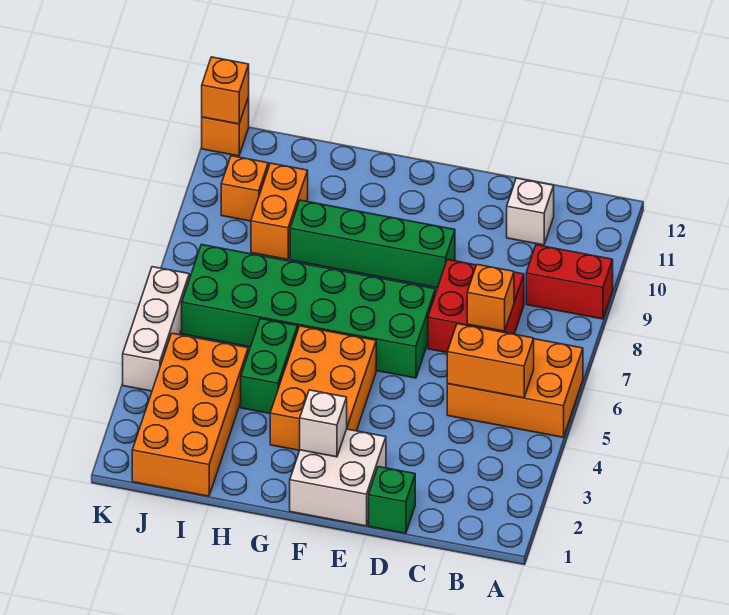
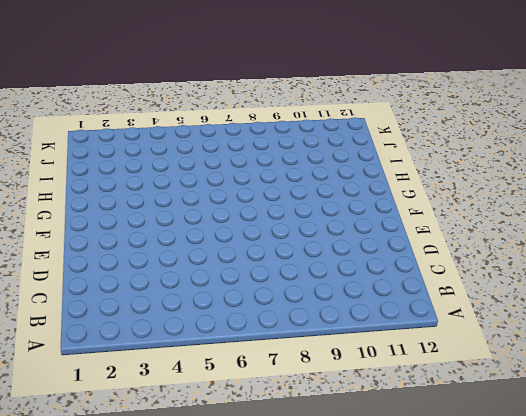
none -> orange 2x3 brick [447,339,583,437]
none -> red 1x2 brick [526,245,613,319]
none -> red 2x2 brick [428,260,524,353]

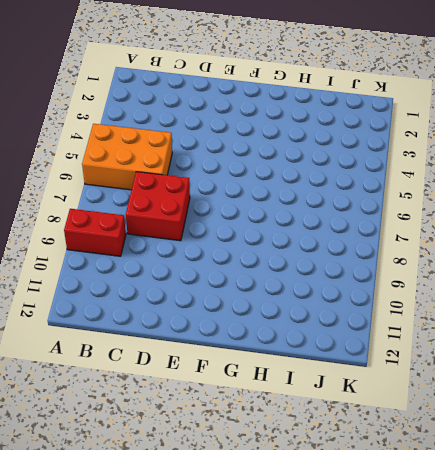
none -> white 1x1 brick [507,178,554,245]
none -> green 1x1 brick [369,467,415,533]
none -> white 2x2 brick [290,429,386,526]

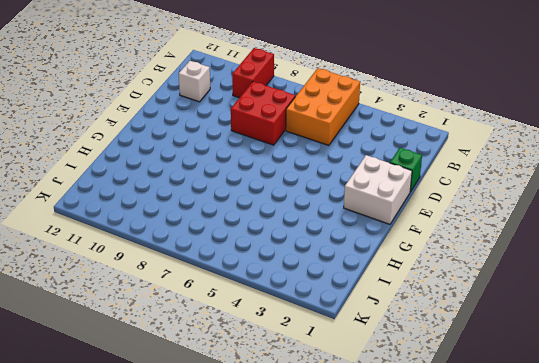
none -> green 2x6 brick [182,245,435,378]
none -> green 1x4 brick [290,200,455,288]
none -> orange 2x3 brick [270,326,376,450]

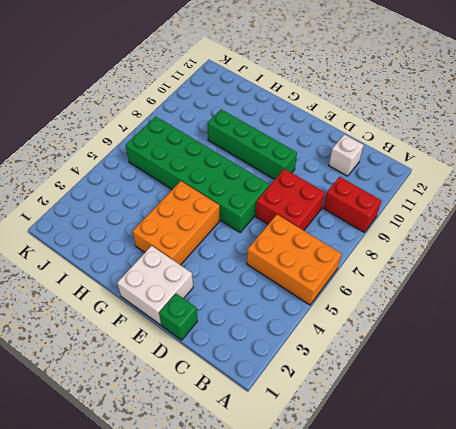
none -> green 1x2 brick [241,319,298,413]
none -> orange 2x4 brick [132,333,248,496]
none -> orange 1x2 brick [251,163,308,260]

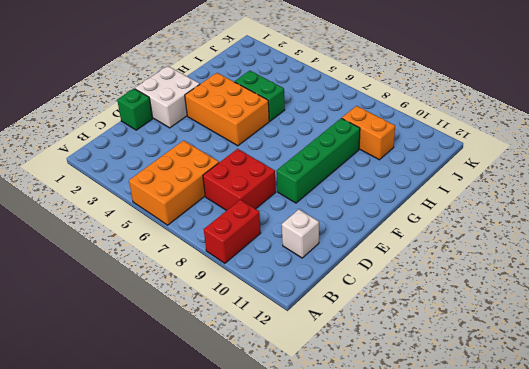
none -> green 2x6 brick [182,245,435,378]
none -> orange 2x4 brick [132,333,248,496]
none -> orange 1x1 brick [221,156,268,221]

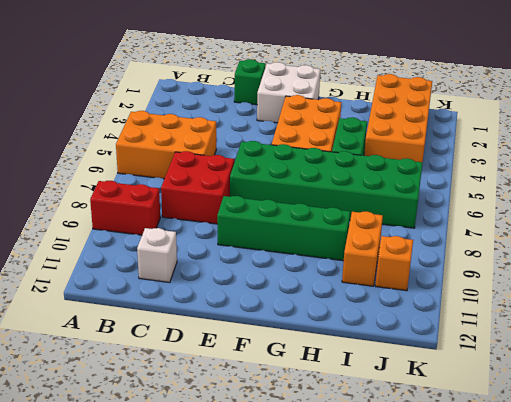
none -> white 1x3 brick [123,267,189,391]
none -> orange 1x1 brick [202,97,249,156]
none -> orange 1x2 brick [447,324,534,398]

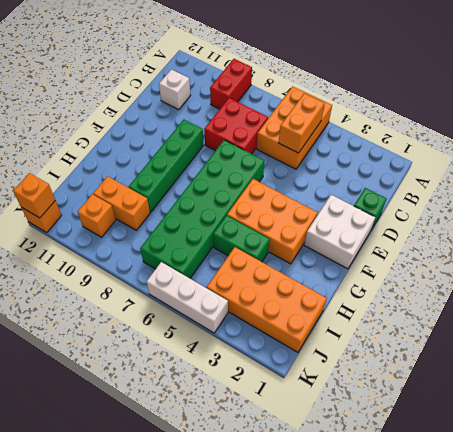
none -> orange 1x1 brick [467,265,514,331]
none -> white 1x1 brick [300,390,347,457]

